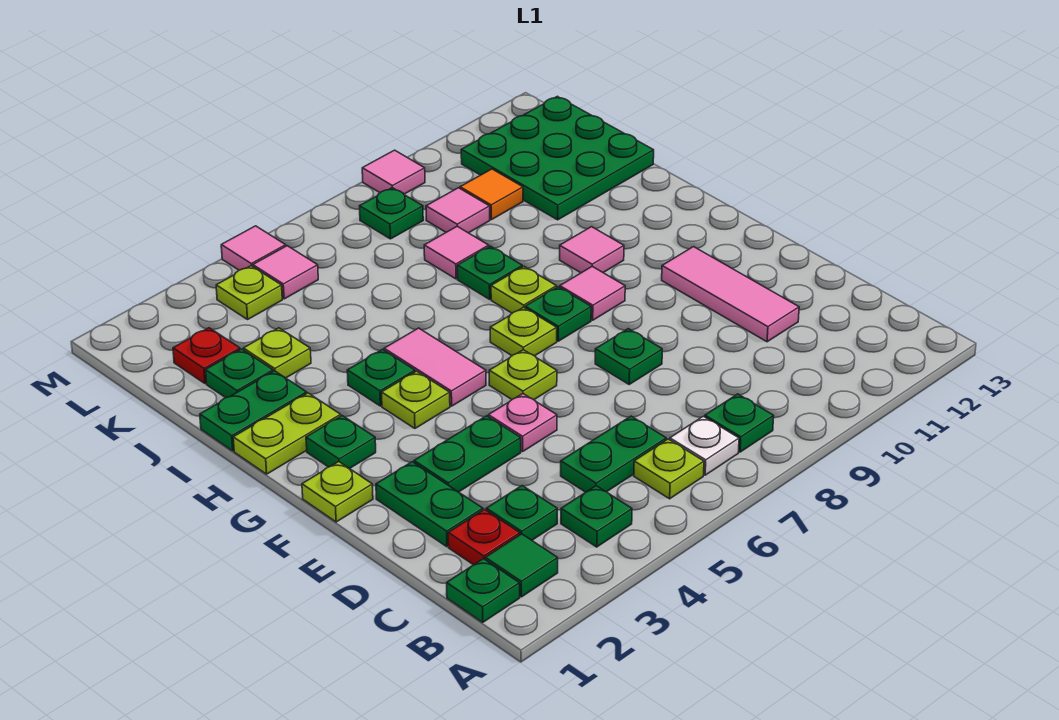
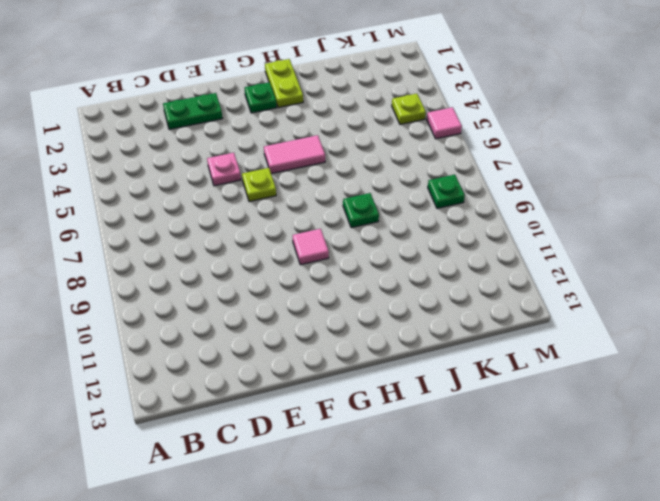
none -> green 1x1 plate [447,559,520,622]
none -> green 1x1 tile [485,534,558,597]
none -> green 1x1 plate [561,486,632,547]
none -> lime 1x1 plate [634,439,704,499]

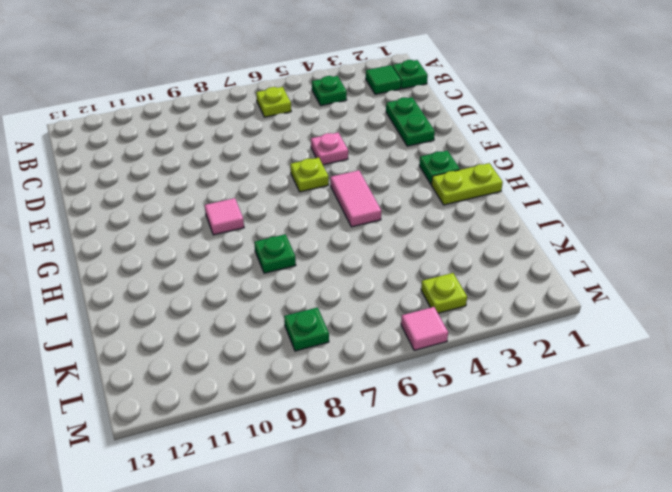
none -> white 1x1 plate [670,416,739,475]
none -> green 1x1 plate [705,394,774,452]
none -> red 1x1 plate [448,509,520,565]
none -> green 1x1 plate [486,486,557,540]

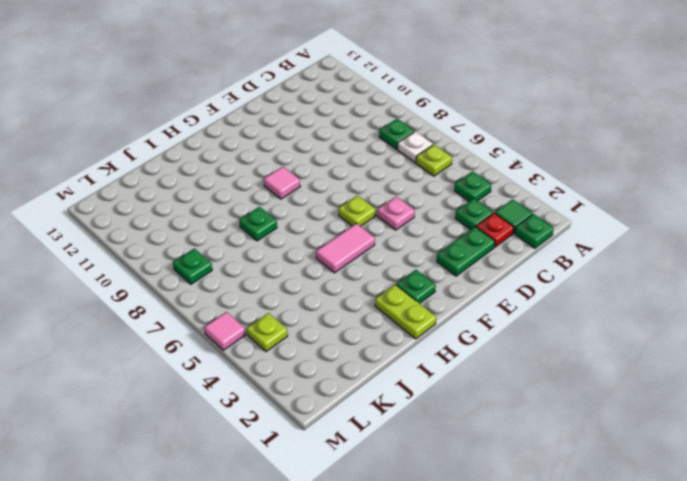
none -> green 1x2 plate [561,416,666,492]
none -> pink 1x3 tile [662,247,799,342]
none -> green 1x2 plate [414,416,521,492]
none -> green 1x1 plate [595,329,662,384]

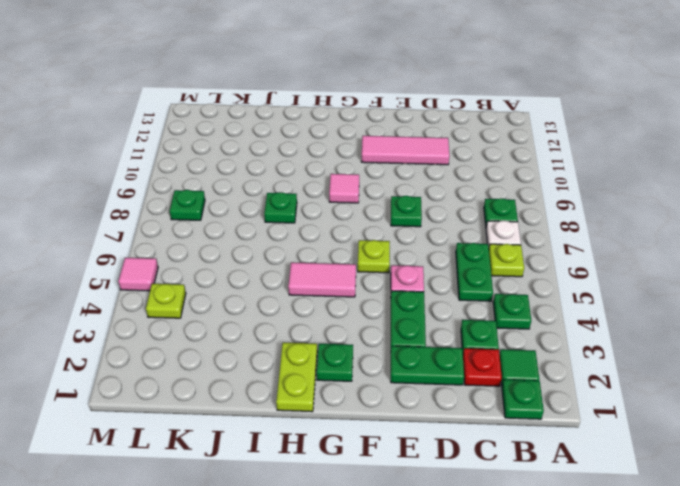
none -> lime 1x1 plate [302,462,373,522]
none -> lime 1x1 plate [382,371,450,428]
none -> lime 1x1 plate [490,307,557,356]
none -> green 1x1 plate [525,287,591,341]

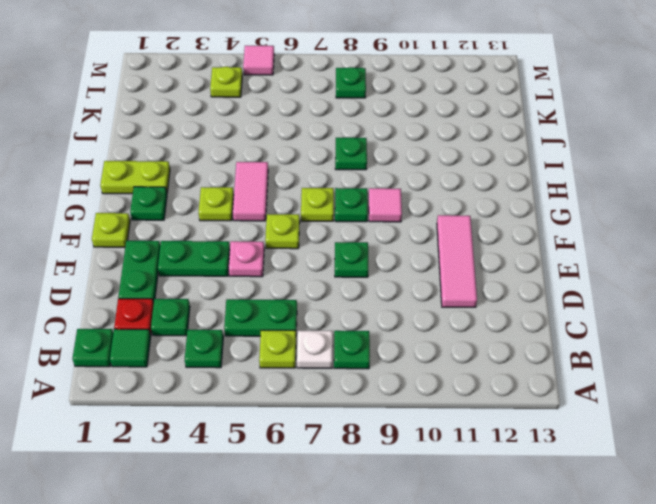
none -> green 1x1 plate [347,349,415,406]
none -> lime 1x1 plate [491,266,557,313]
none -> pink 1x1 tile [560,227,624,273]
none -> green 1x2 plate [200,371,307,451]

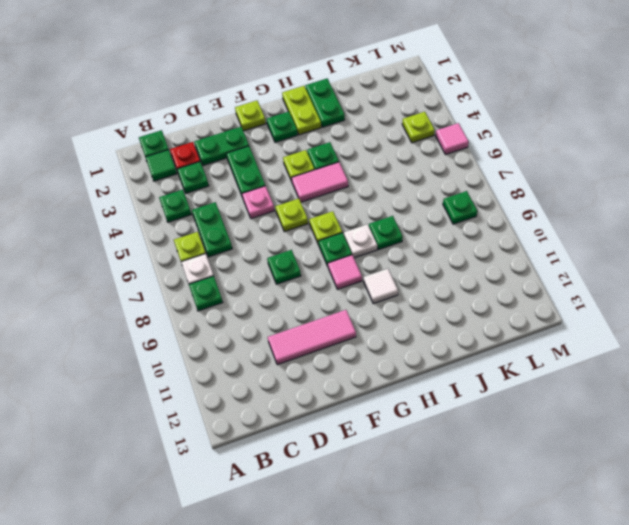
white 1x1 plate [344,224,377,258] -> lime 1x1 plate [491,266,557,313]
white 1x1 tile [364,269,398,304] -> pink 1x1 tile [560,227,624,273]
none -> green 1x1 plate [205,349,273,398]
none -> lime 1x1 plate [243,328,311,378]
none -> pink 1x1 tile [424,226,489,279]
none -> green 3x3 plate [461,96,654,220]

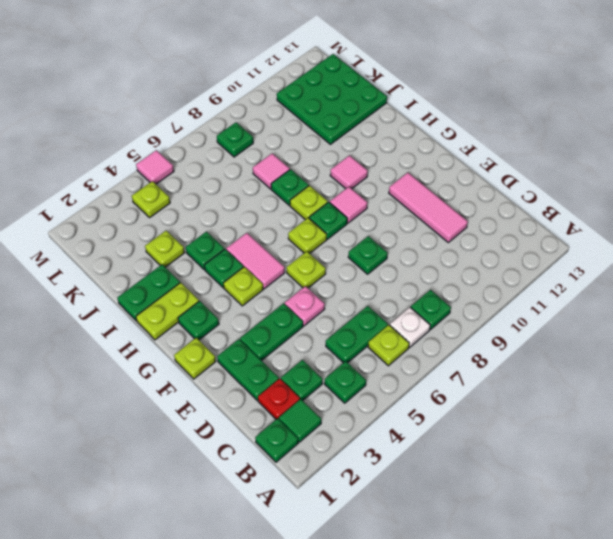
green 1x1 plate [186,232,224,270] -> green 1x1 plate moved to [205,349,273,398]
none -> red 1x1 plate [173,328,240,384]
none -> pink 1x1 tile [426,188,490,233]
none -> orange 1x1 tile [460,169,523,220]
none -> pink 1x1 tile [253,246,318,299]

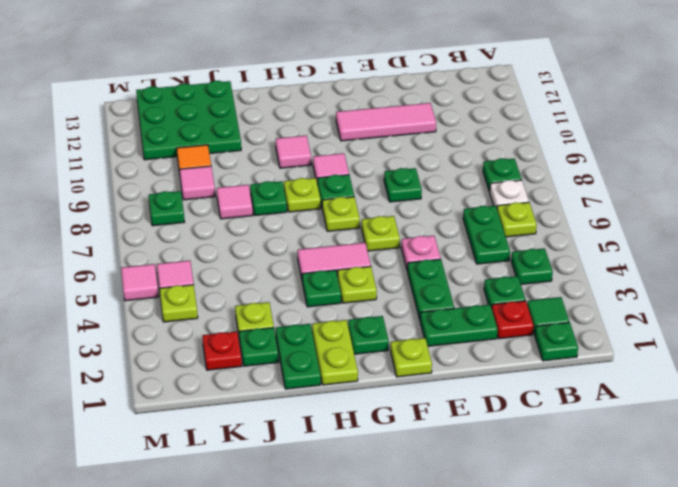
none -> pink 1x1 tile [362,150,425,194]

